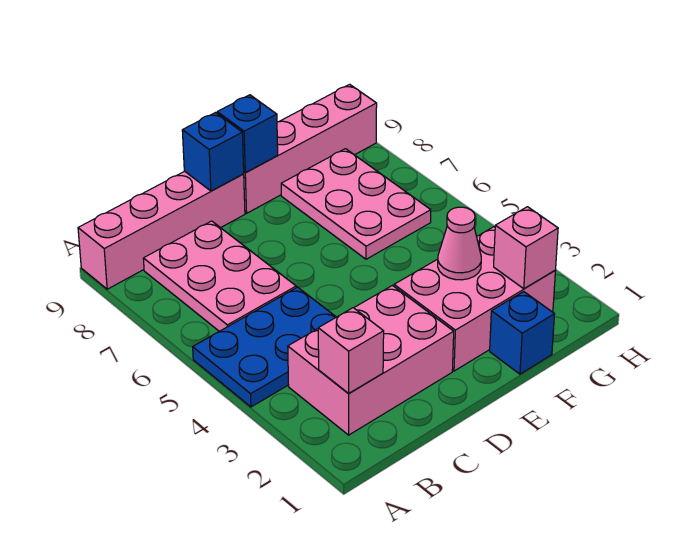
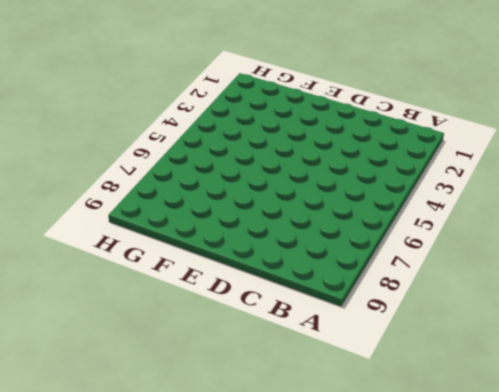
none -> blue 2x3 plate [193,287,336,407]
none -> pink 1x4 brick [78,171,245,289]
none -> pink 2x3 brick [288,286,454,435]

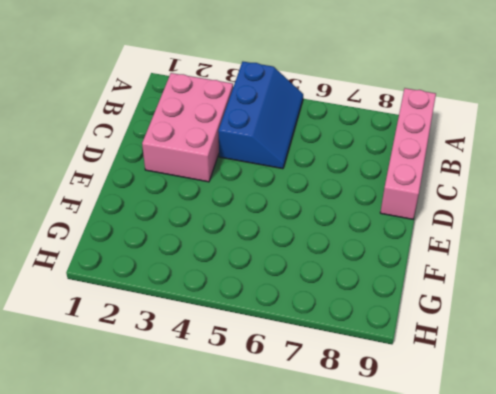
blue 2x3 slope [218,62,303,169] -> blue 2x3 plate [193,287,336,407]
none -> pink 2x3 plate [143,221,296,331]
none -> pink 2x3 brick [394,227,555,371]
none -> pink 1x4 brick [244,84,377,213]

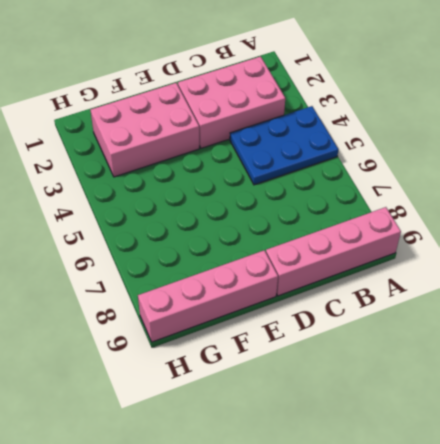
none -> pink 2x3 plate [143,221,296,331]
none -> blue 1x1 brick [490,292,554,374]
none -> pink 2x3 plate [281,149,431,259]

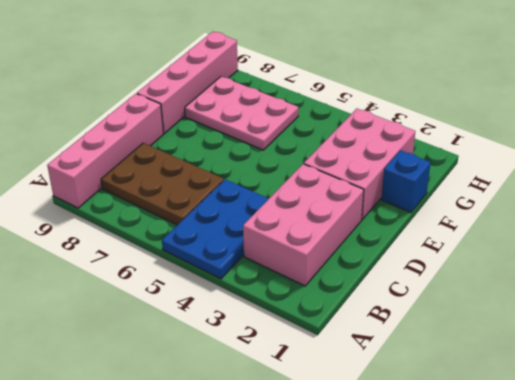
brown 2x3 plate [101,143,224,225] -> pink 2x3 plate [143,221,296,331]
none -> pink 1x1 brick [318,308,384,394]
none -> blue 1x1 brick [182,113,244,191]
none -> blue 1x1 brick [217,95,278,173]

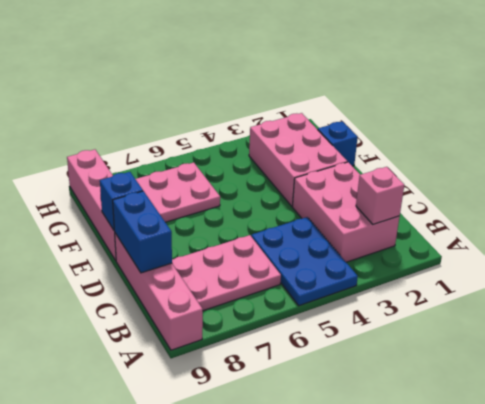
blue 1x2 brick [113,191,172,273] -> blue 1x1 brick [182,113,244,191]
none -> pink 1x1 cone [438,207,481,280]
none -> pink 1x1 brick [494,207,558,289]

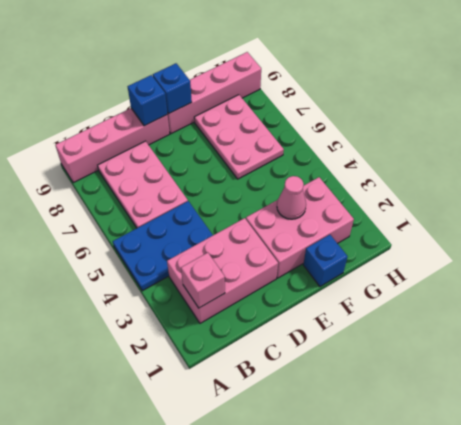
none -> pink 1x1 brick [494,207,558,289]

